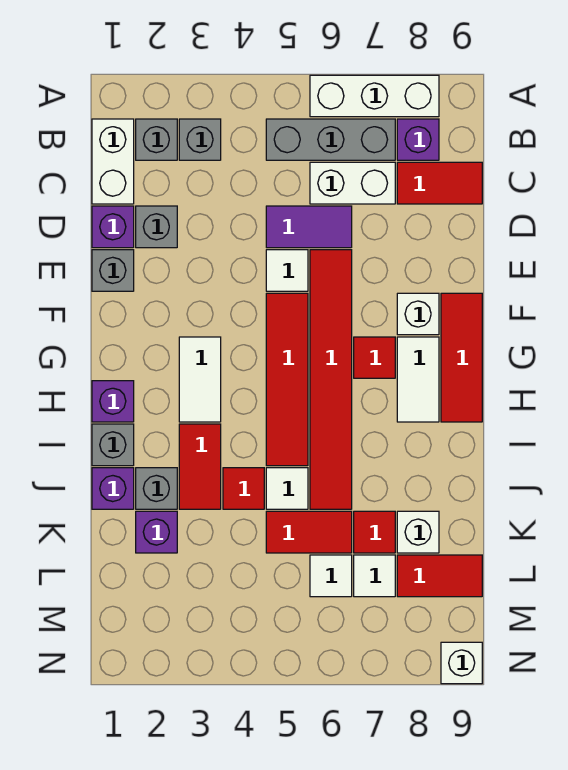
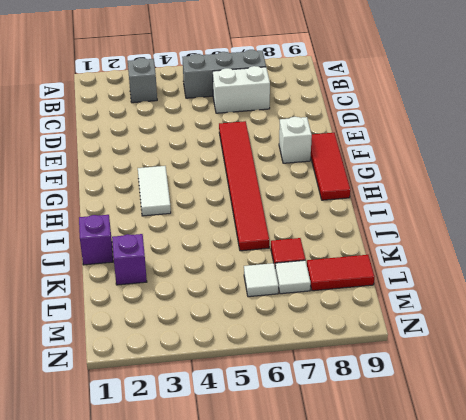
none -> white 1x3 brick [310,75,439,117]
none -> white 1x2 brick [92,119,134,204]
none -> grey 1x1 brick [136,119,177,160]
none -> purple 1x1 brick [397,119,439,160]

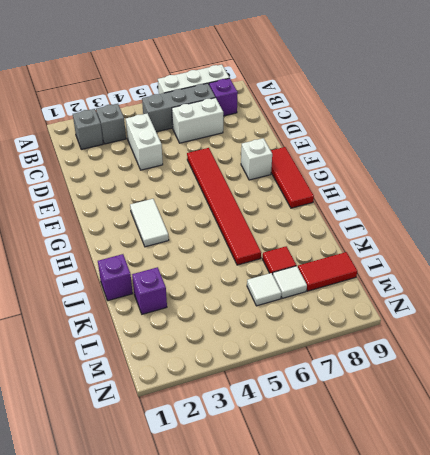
white 1x2 brick [126,113,163,170] -> white 1x2 brick moved to [92,119,134,204]
none -> red 1x2 tile [397,162,482,204]
none -> purple 1x1 brick [92,206,134,248]
none -> grey 1x1 brick [136,206,177,248]
none -> purple 1x2 tile [266,206,352,248]

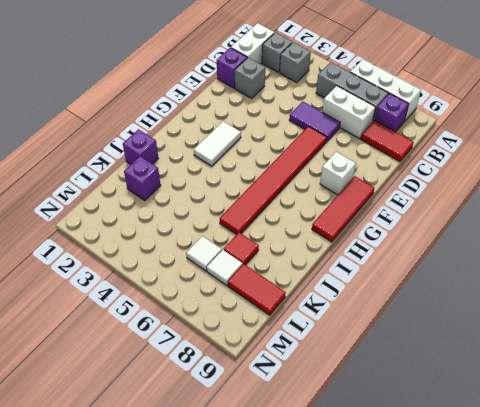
none -> grey 1x1 brick [92,250,134,291]
none -> white 1x1 tile [266,250,308,291]
none -> red 1x4 tile [266,293,308,466]
none -> red 1x1 tile [354,337,395,378]

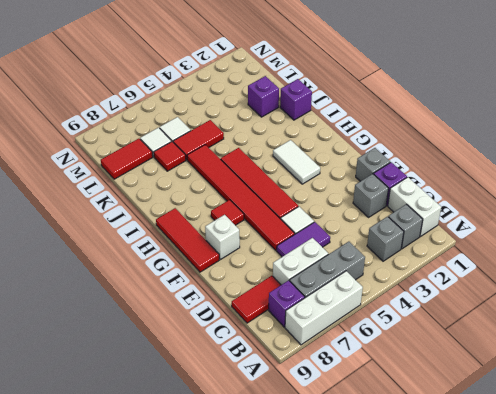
none -> white 1x2 tile [397,337,439,422]
none -> purple 1x1 brick [92,381,134,422]
none -> grey 1x1 brick [92,424,134,466]
none -> red 1x2 tile [179,424,221,509]

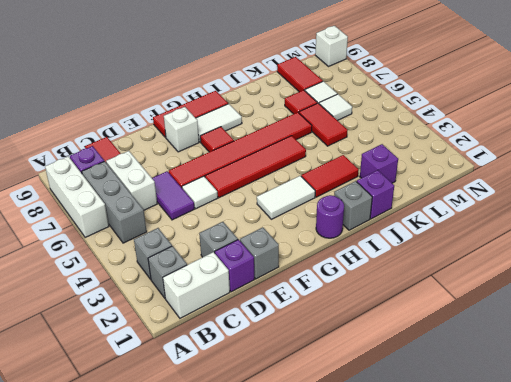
purple 1x1 round brick [316,195,344,238] -> purple 1x1 brick [92,381,134,422]
none -> grey 1x1 brick [136,468,177,509]
none -> red 1x1 tile [223,468,264,509]
none -> white 1x1 tile [266,468,308,509]
none -> white 1x1 brick [397,511,439,553]

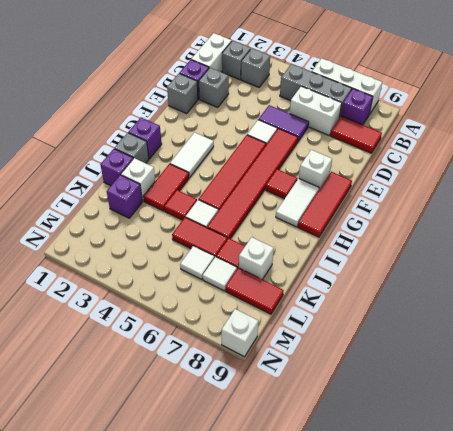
white 1x1 brick [121,158,155,201] -> grey 1x1 brick [136,468,177,509]

